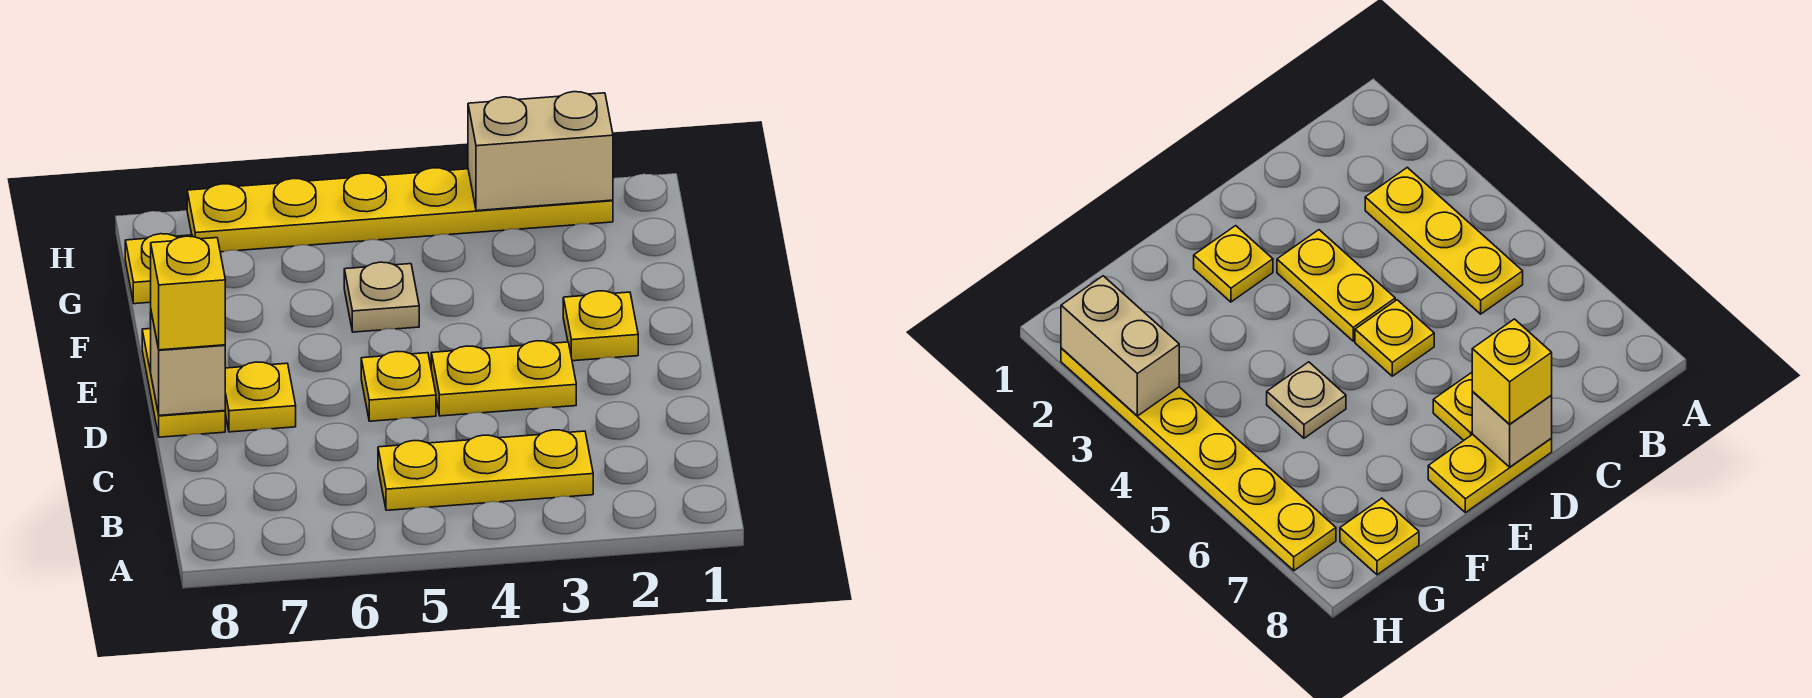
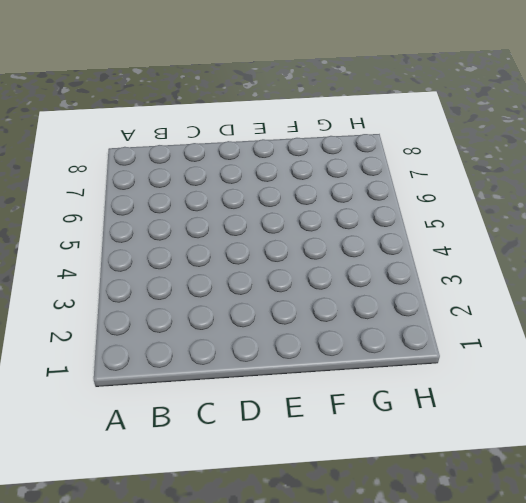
none -> yellow 1x3 plate [378,430,593,510]
none -> yellow 1x2 plate [431,341,576,416]
none -> yellow 1x1 plate [361,351,436,421]

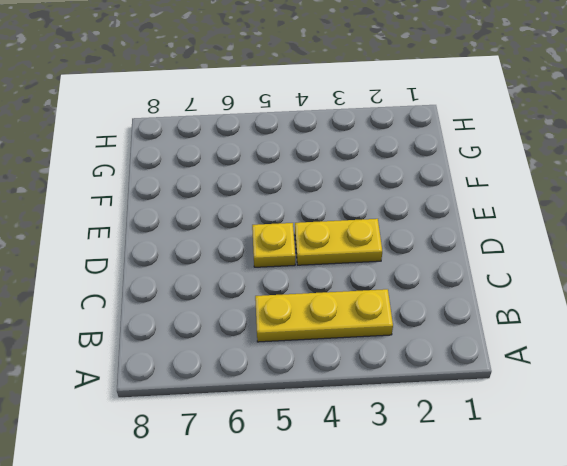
none -> yellow 1x1 plate [225,362,296,432]
none -> yellow 1x2 plate [142,329,225,437]
none -> yellow 1x1 plate [563,291,638,361]

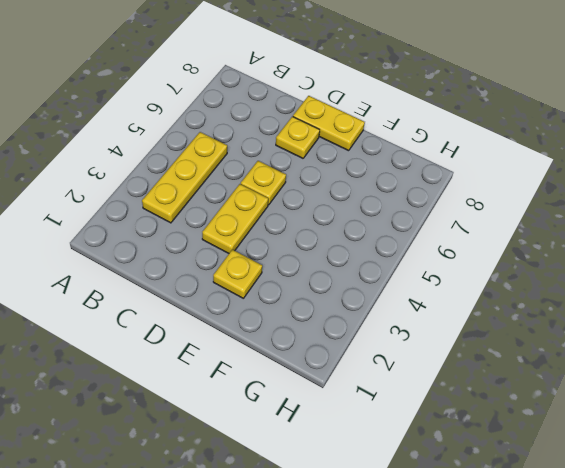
none -> tan 1x1 plate [344,262,419,332]
none -> yellow 1x1 plate [125,234,193,304]
none -> yellow 1x6 plate [187,168,613,252]

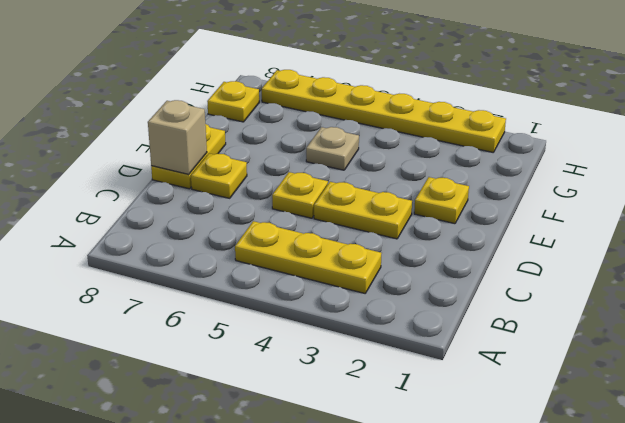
none -> tan 1x2 brick [468,92,613,211]
none -> yellow 1x1 brick [151,236,225,350]

